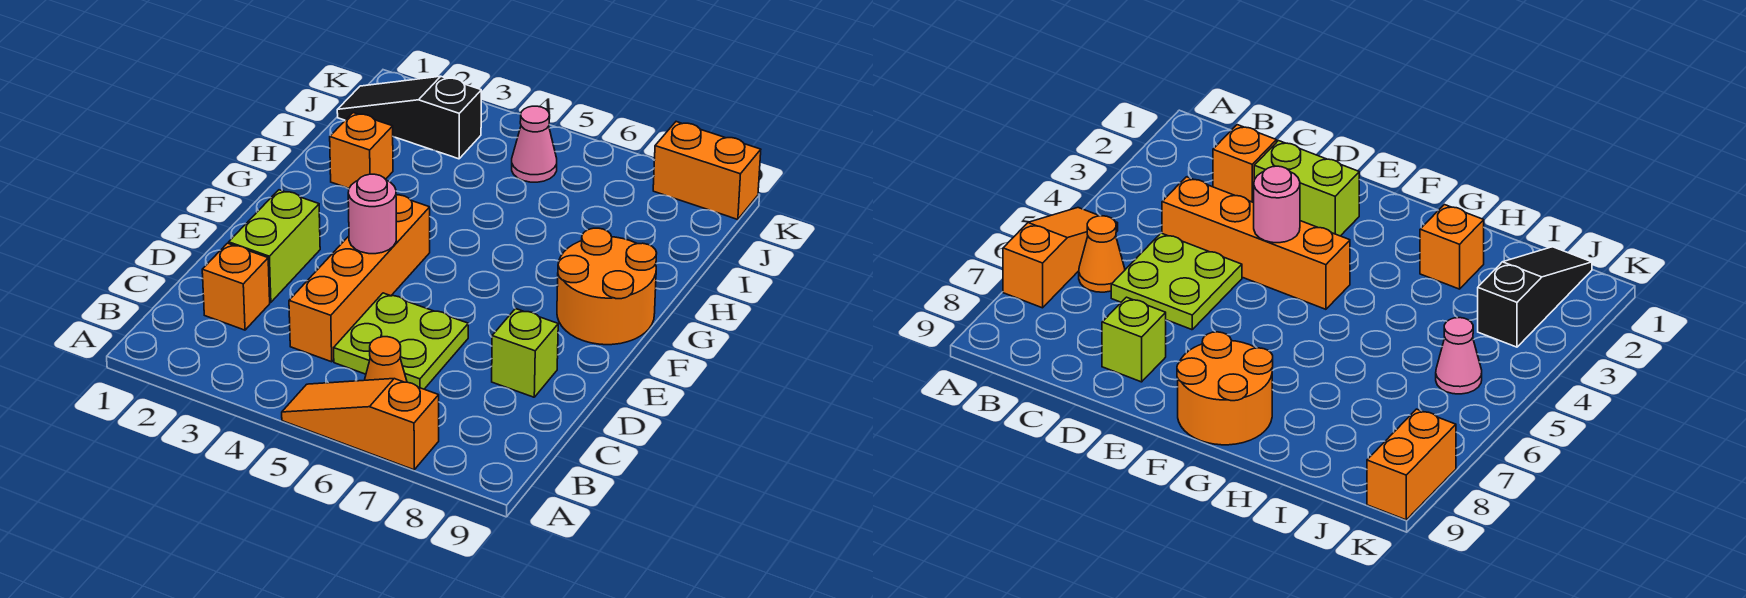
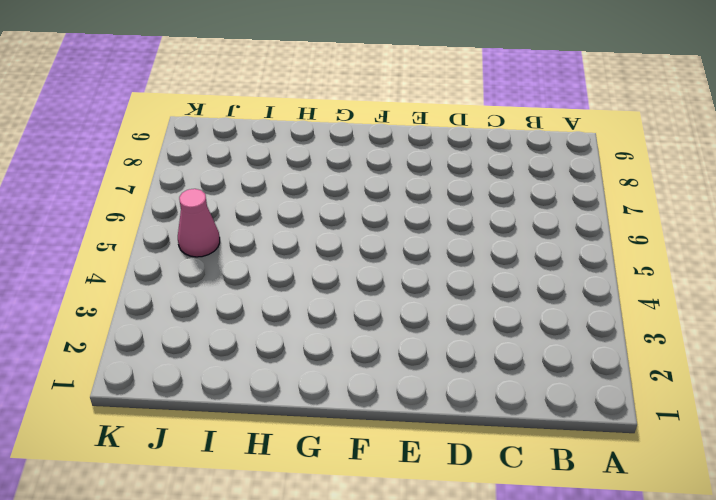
none -> orange 1x3 slope [282,379,439,470]
none -> orange 1x1 cone [365,337,407,382]
none -> orange 1x1 brick [202,243,270,330]

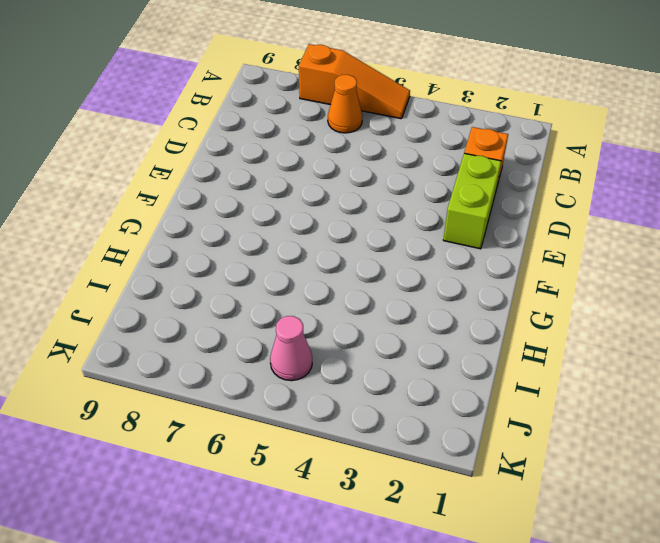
none -> orange 1x4 brick [289,195,430,362]
none -> lime 2x2 plate [334,293,468,389]
none -> lime 1x1 brick [492,309,558,397]

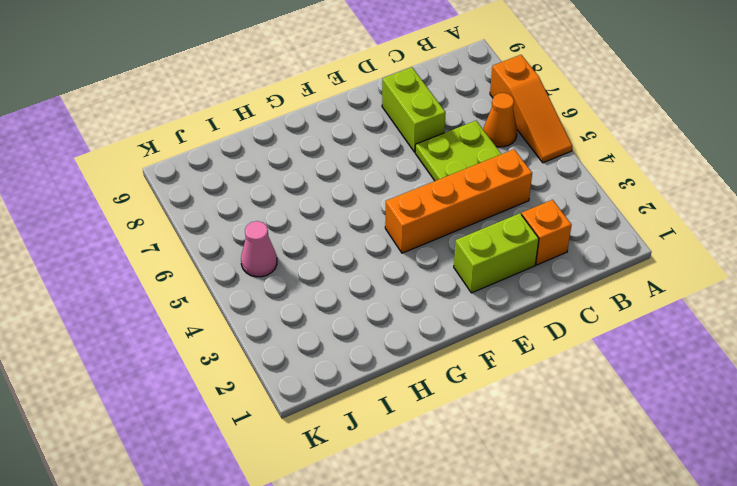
lime 1x2 brick [382,67,446,152] -> lime 1x1 brick [492,309,558,397]
none -> orange 2x2 round brick [557,228,657,345]
none -> orange 1x1 brick [330,113,393,188]
none -> black 1x3 slope [337,76,481,159]

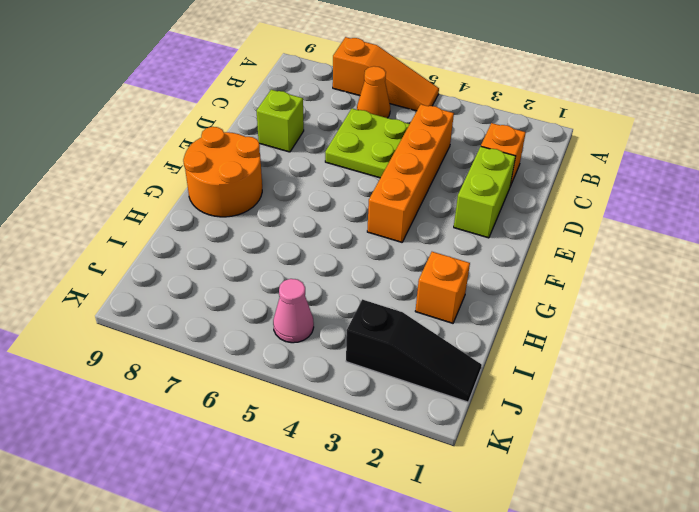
none -> orange 1x2 brick [653,122,761,220]
none -> pink 1x1 round brick [348,174,396,254]

